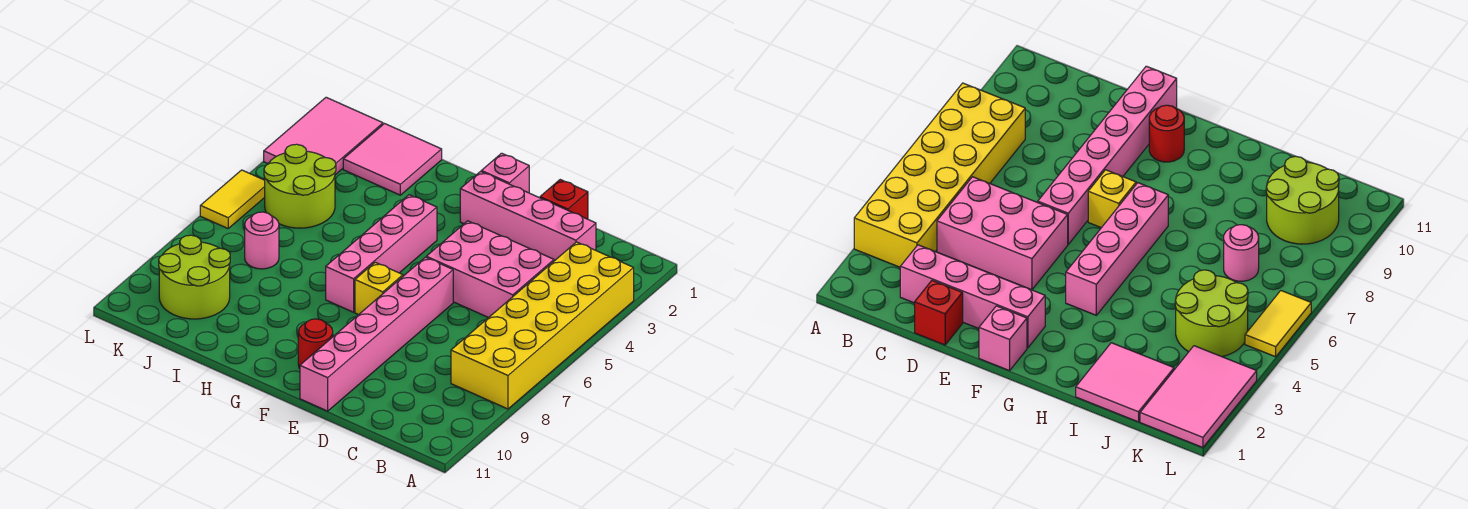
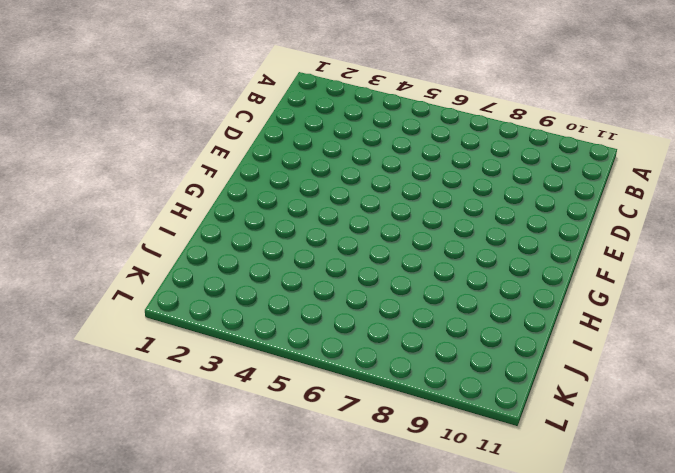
none -> yellow 2x6 brick [451,242,634,409]
none -> pink 1x4 brick [460,171,596,261]
none -> pink 2x3 brick [426,221,554,318]

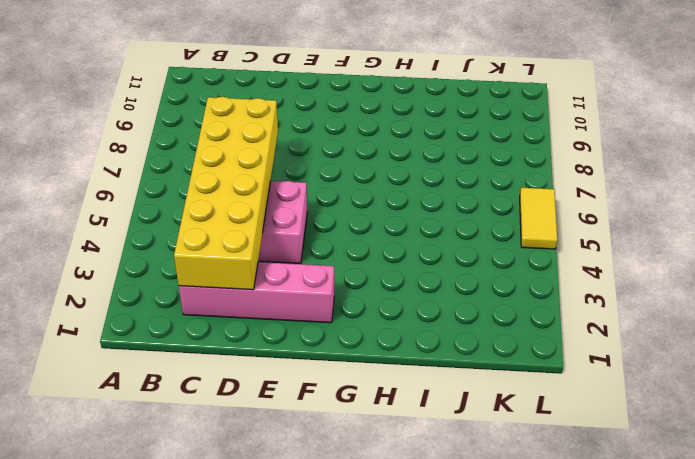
yellow 2x6 brick [174,97,278,290] -> yellow 2x6 brick moved to [451,242,634,409]
none -> red 1x1 brick [540,180,588,219]
none -> pink 1x6 brick [300,257,453,411]
none -> pink 1x1 brick [481,153,529,193]

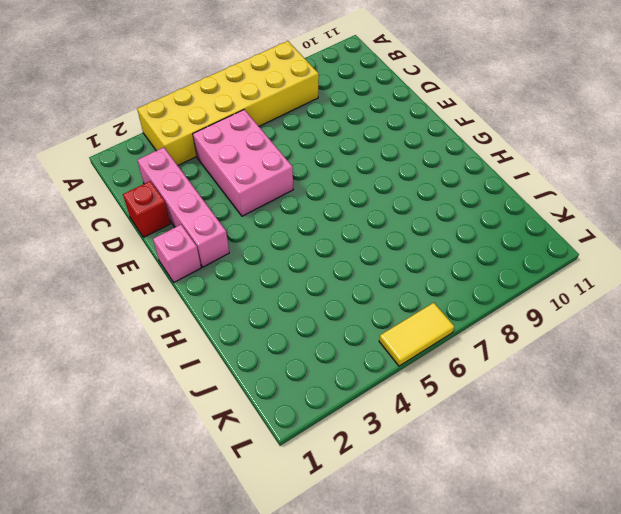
none -> pink 1x6 brick [300,257,453,411]
none -> yellow 1x1 brick [355,262,403,315]
none -> red 1x1 round brick [298,319,333,369]

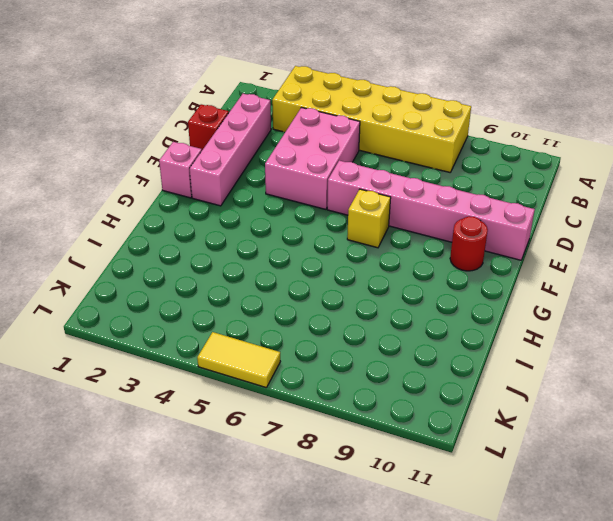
none -> pink 1x4 brick [326,195,437,312]
none -> pink 2x2 tile [343,124,442,195]
none -> lime 2x2 round brick [264,144,336,228]

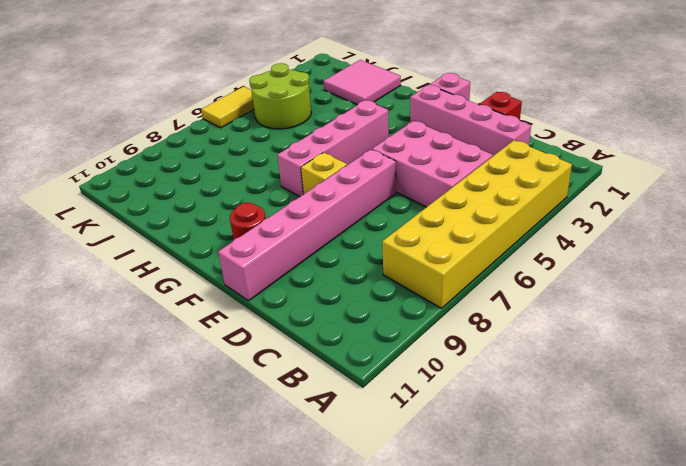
none -> pink 1x1 round brick [245,212,279,269]
none -> lime 2x2 round brick [159,235,230,319]
none -> pink 2x3 tile [264,97,383,175]

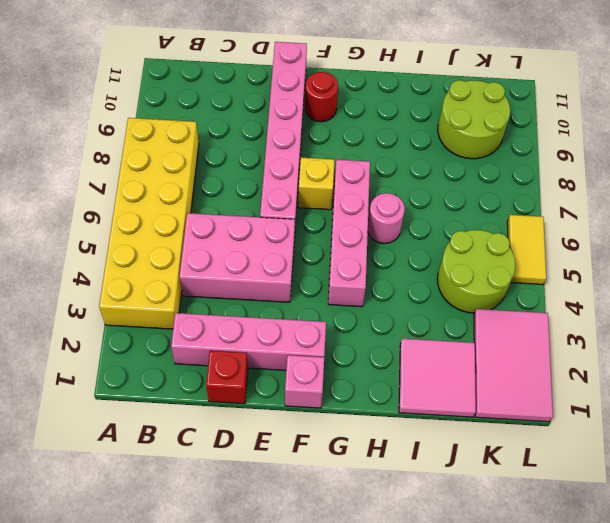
pink 1x1 round brick [368,193,405,244] -> pink 1x1 round brick moved to [245,212,279,269]

